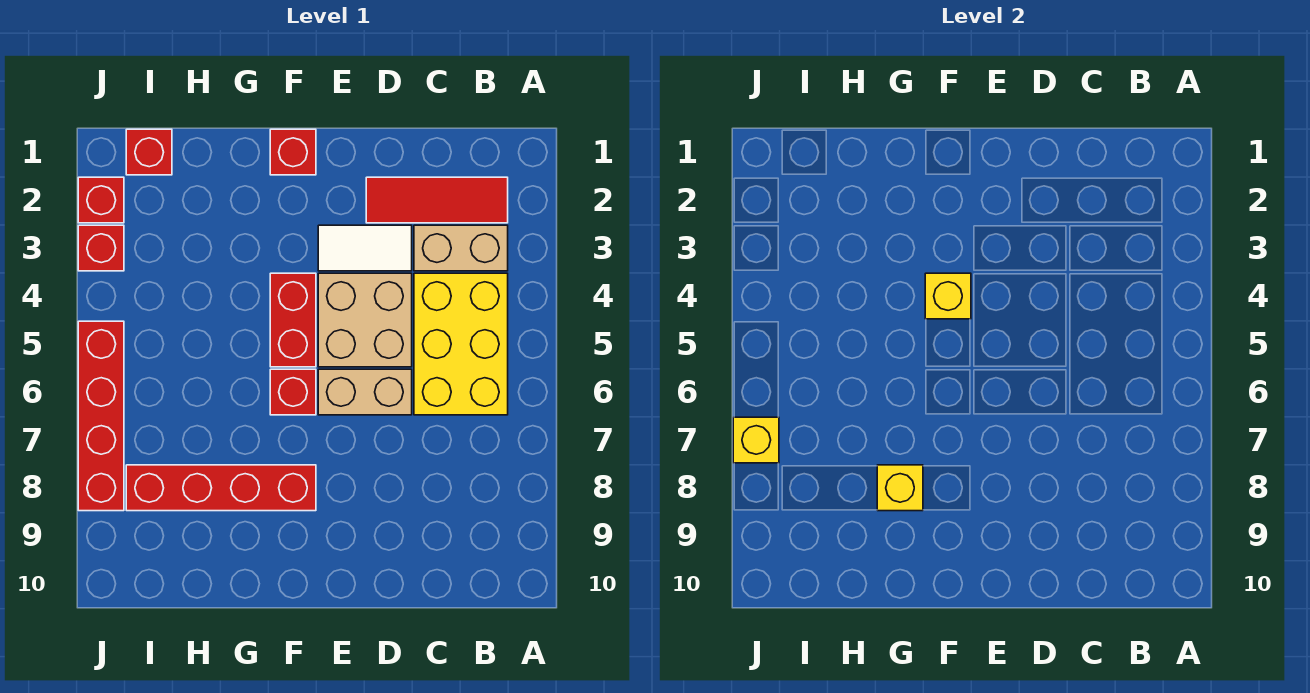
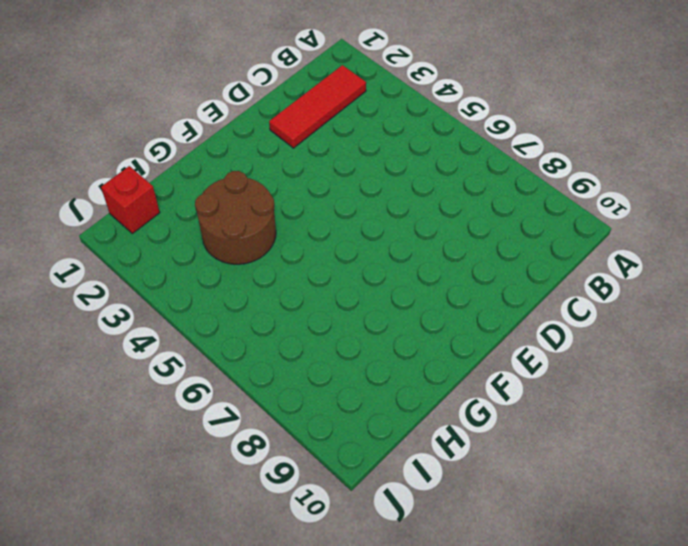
brown 2x2 round brick [195,171,276,264] -> none
none -> tan 1x2 brick [414,225,508,271]
none -> yellow 2x3 brick [414,273,508,415]
none -> white 1x2 tile [318,225,412,271]

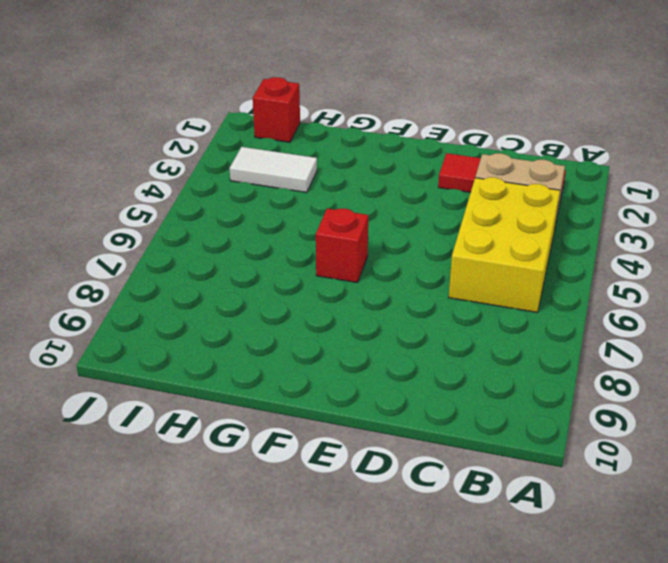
white 1x2 tile [230,147,317,193] -> white 1x2 tile moved to [318,225,412,271]
none -> tan 2x2 brick [318,273,412,367]
none -> tan 1x2 brick [318,369,412,415]
none -> red 1x1 brick [270,129,316,175]

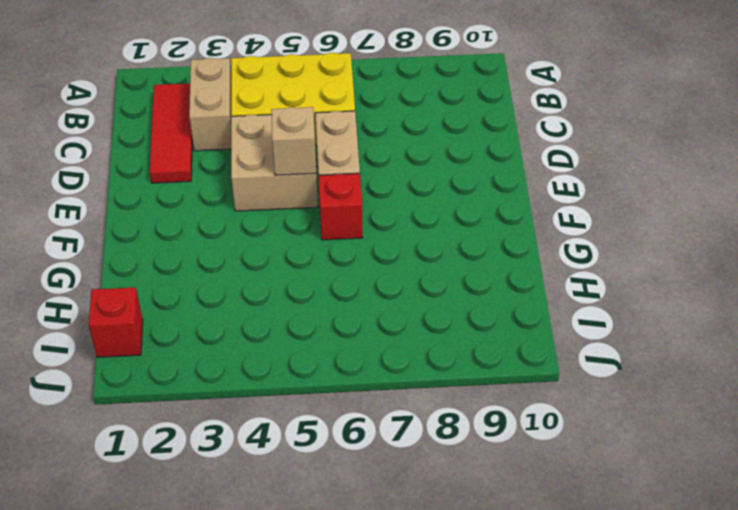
tan 1x1 brick [271,107,316,175] -> none
none -> white 1x2 tile [318,225,412,271]
none -> red 1x1 brick [270,129,316,175]
none -> red 1x2 brick [270,273,316,367]

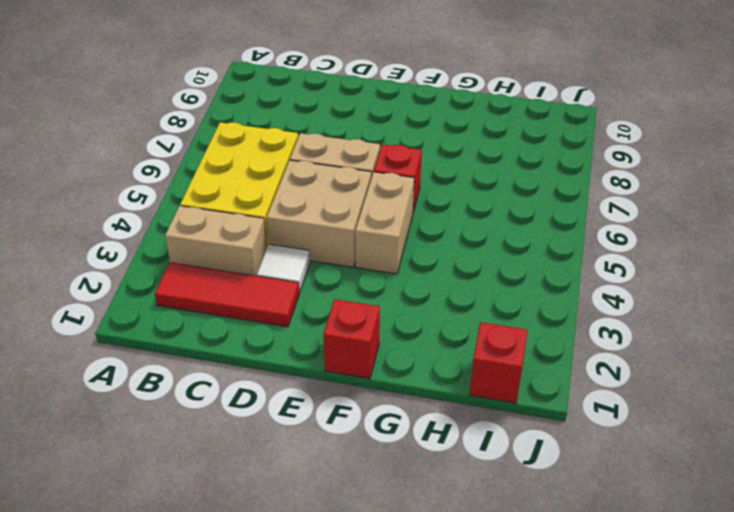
white 1x1 tile [257,244,310,293] -> white 1x2 tile [318,225,412,271]
tan 1x2 brick [355,172,414,274] -> red 1x2 brick [270,273,316,367]
none -> red 1x4 brick [126,465,316,511]
none -> red 1x1 brick [78,177,124,223]
none -> red 1x1 brick [78,225,124,271]

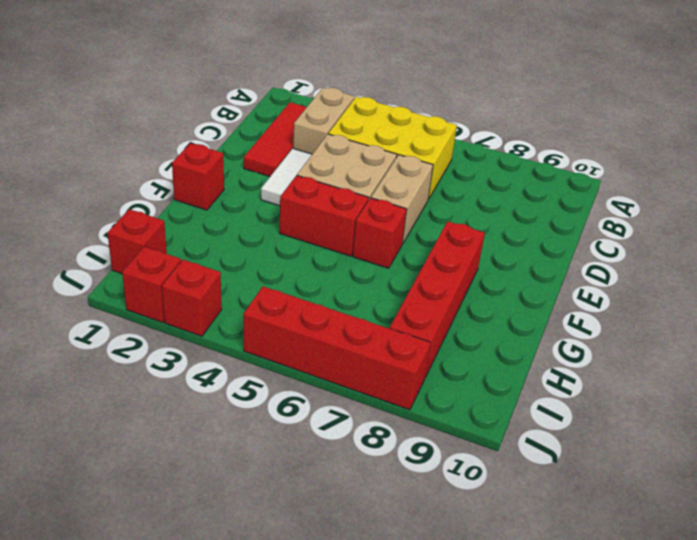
none -> yellow 1x1 brick [925,273,971,319]
none -> yellow 1x1 brick [877,465,923,511]
none -> yellow 1x1 brick [733,417,779,463]

